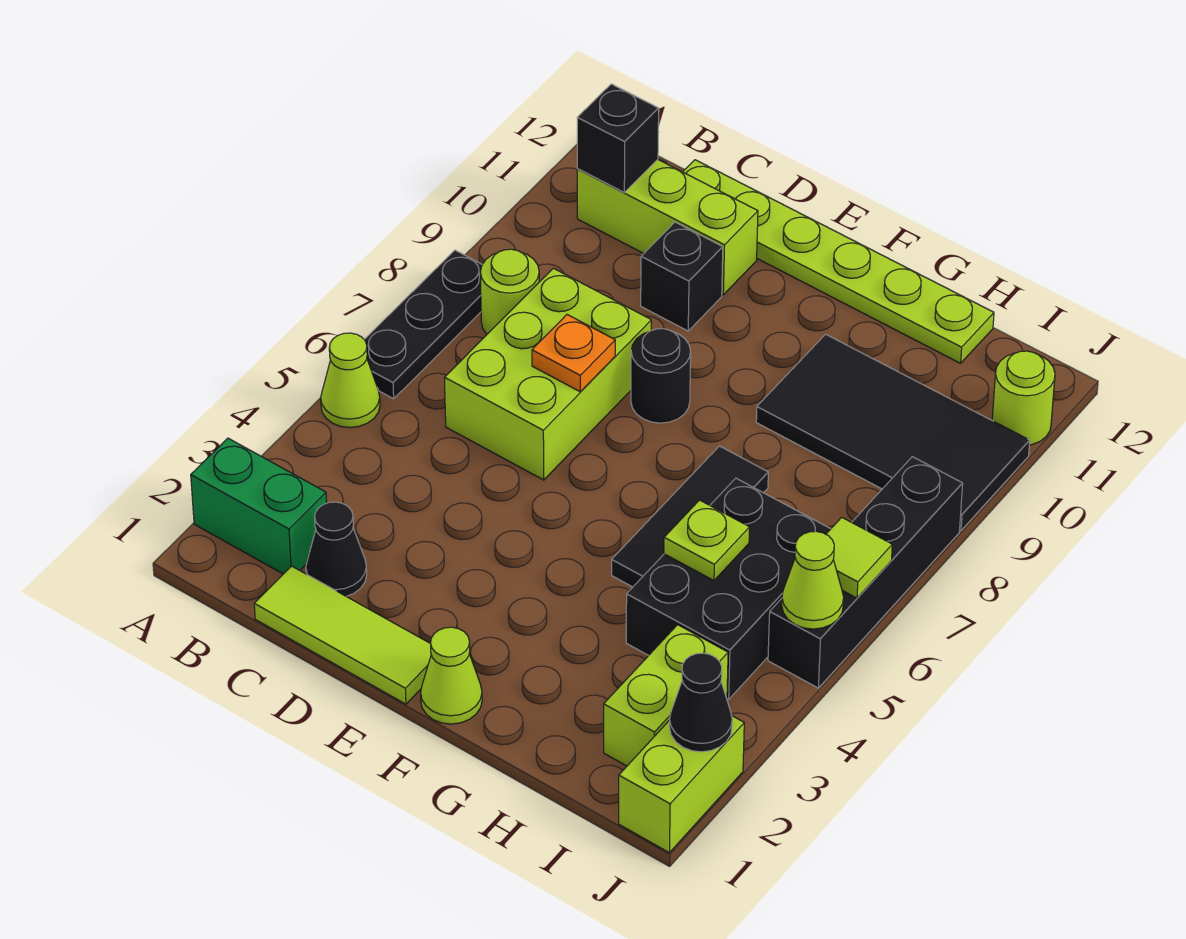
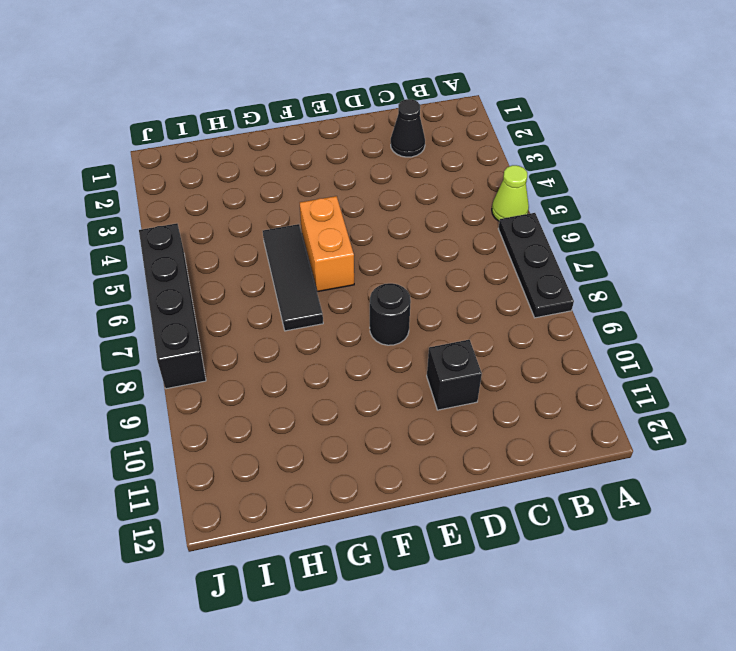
orange 1x2 brick [300,196,354,292] -> none
none -> green 1x2 brick [191,438,327,574]
none -> lime 1x1 round brick [480,249,539,334]
none -> lime 1x3 brick [577,160,758,295]

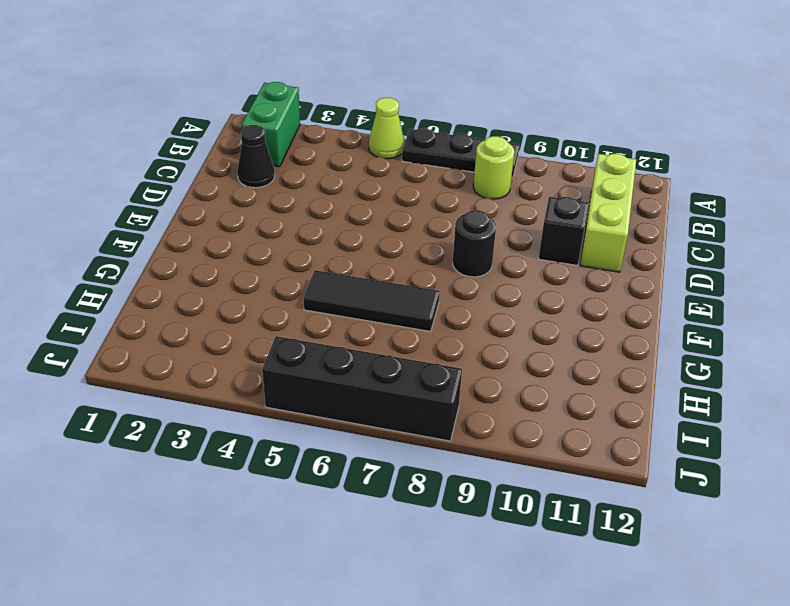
none -> lime 1x3 tile [254,566,431,704]
none -> lime 2x3 brick [444,268,651,480]
none -> lime 1x6 plate [683,160,994,363]

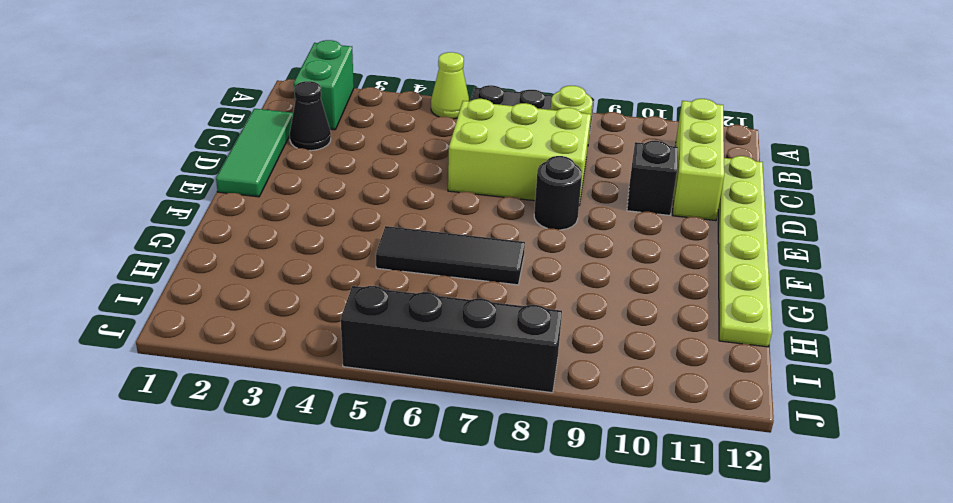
green 1x3 tile [216,109,293,197] -> lime 1x3 tile [254,566,431,704]
none -> lime 1x1 cone [421,627,482,724]
none -> black 2x4 tile [756,334,1030,530]
none -> black 2x3 brick [626,478,830,699]

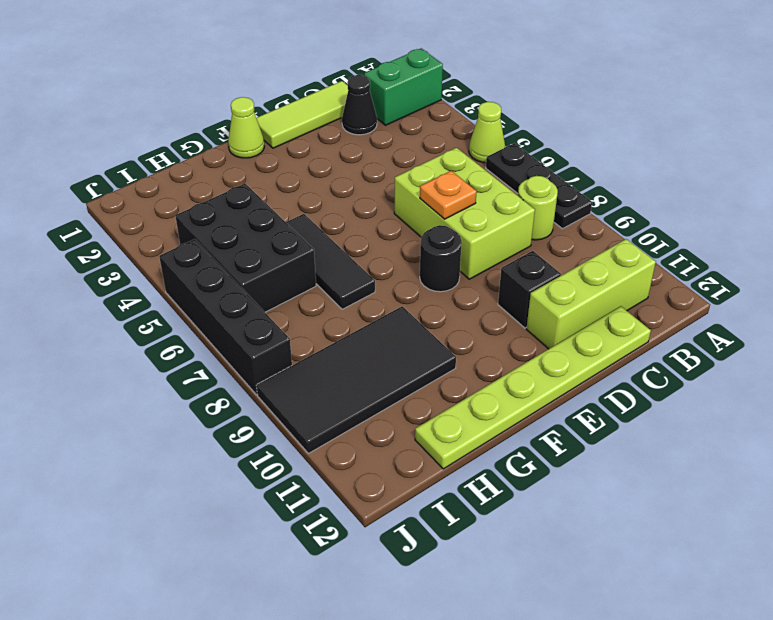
none -> lime 1x2 brick [604,625,728,766]
none -> lime 1x2 brick [619,716,744,853]
none -> lime 1x1 round brick [992,351,1055,445]

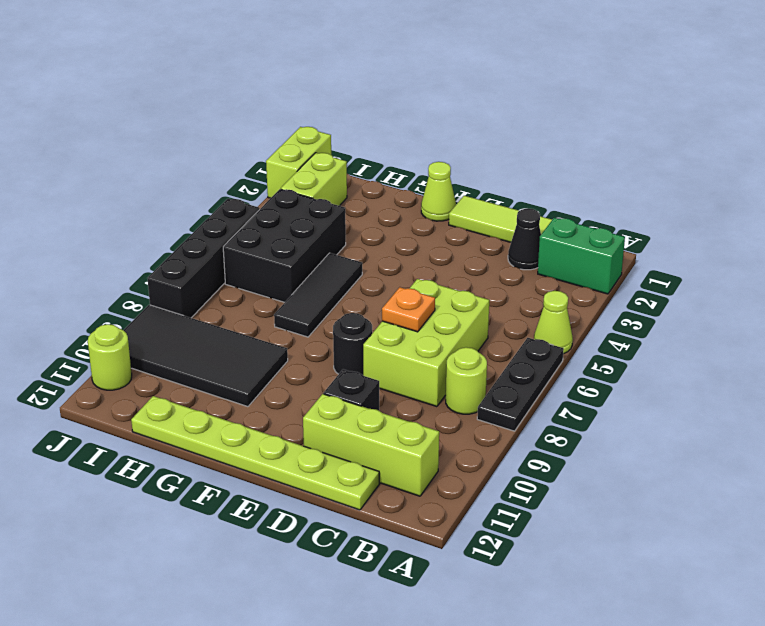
none -> black 1x1 brick [577,84,659,192]
none -> lime 1x1 plate [664,500,750,581]
none -> black 1x1 cone [669,653,732,752]

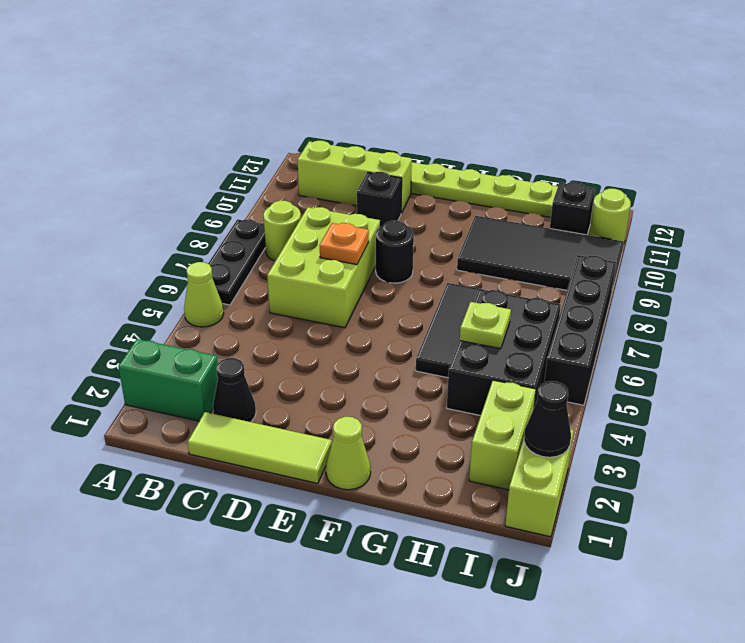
black 1x1 brick [550,182,595,235] -> black 1x1 brick moved to [577,84,659,192]
none -> lime 1x1 cone [782,531,844,629]
none -> lime 1x1 tile [826,517,892,598]

